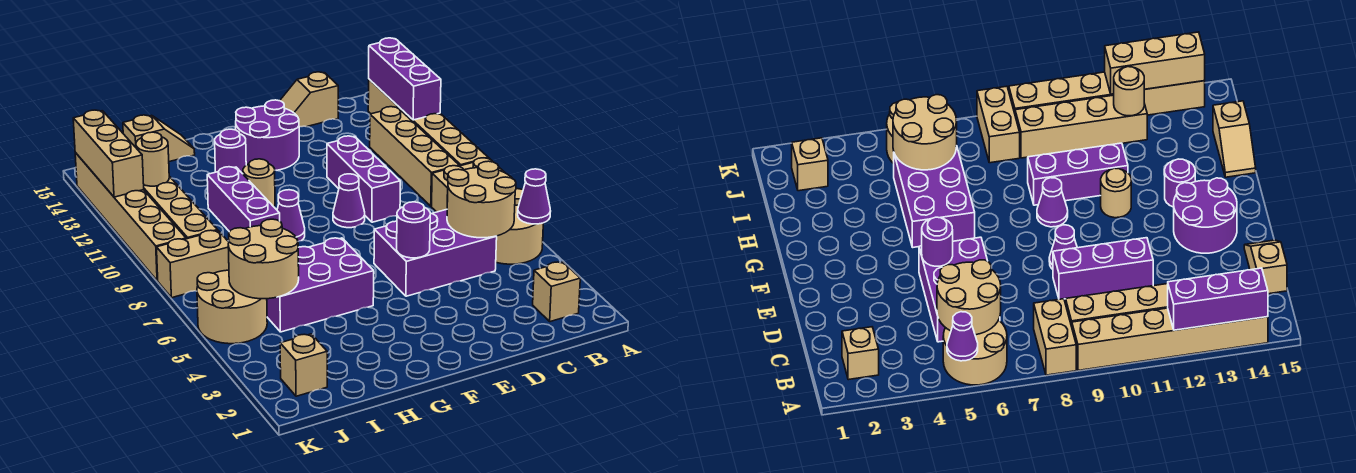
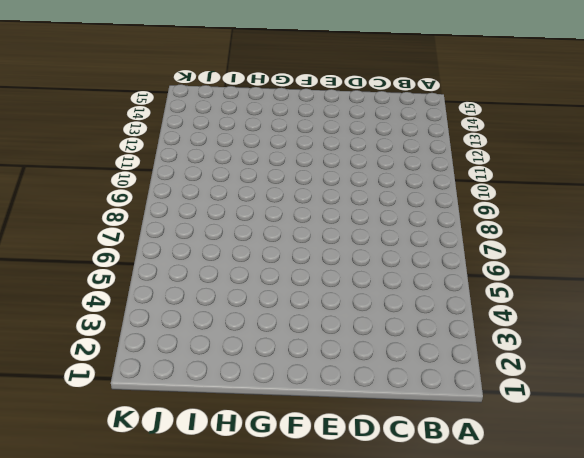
none -> tan 2x2 round brick [496,189,543,264]
none -> tan 1x2 brick [432,158,504,212]
none -> tan 1x6 brick [368,79,488,166]

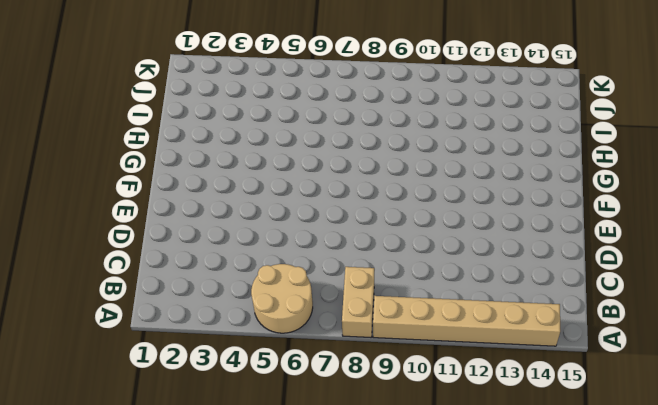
none -> tan 1x1 brick [533,262,580,322]
none -> tan 1x4 brick [370,107,459,206]
none -> purple 2x3 brick [374,209,497,296]

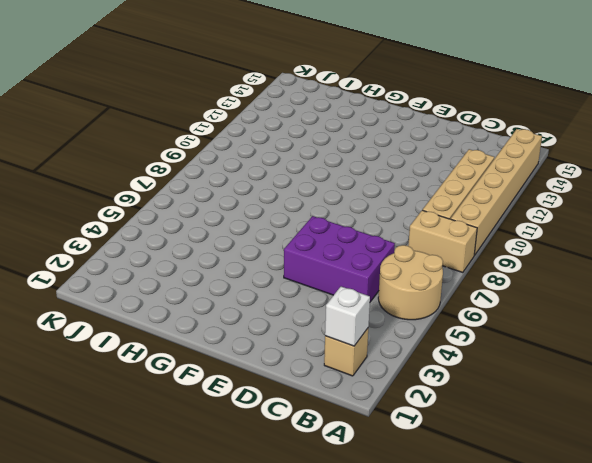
white 1x1 brick [325,286,370,346] -> none
none -> tan 1x2 slope [280,72,338,127]
none -> purple 1x3 brick [327,136,400,222]
none -> purple 1x1 cone [333,174,365,228]

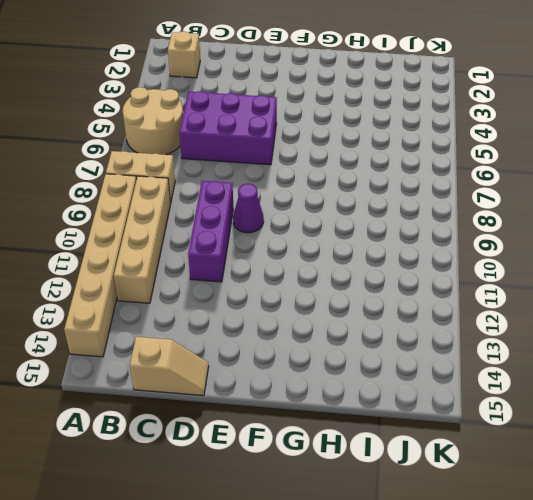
none -> purple 2x2 round brick [236,100,299,170]
none -> purple 2x3 brick [267,238,374,332]
none -> purple 1x1 cone [277,190,305,241]

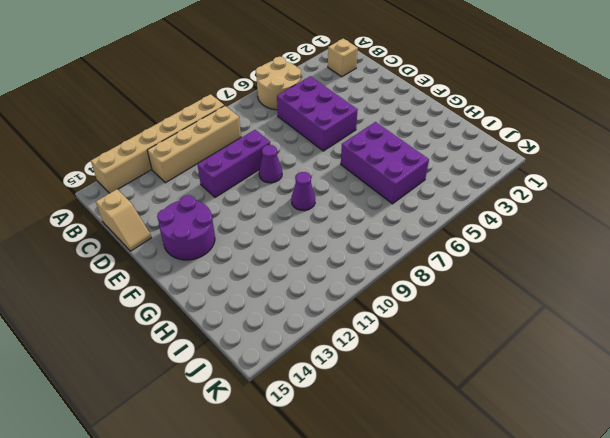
none -> tan 1x2 brick [432,158,504,212]
none -> tan 1x1 round brick [243,159,275,207]
none -> purple 1x1 round brick [215,129,246,174]

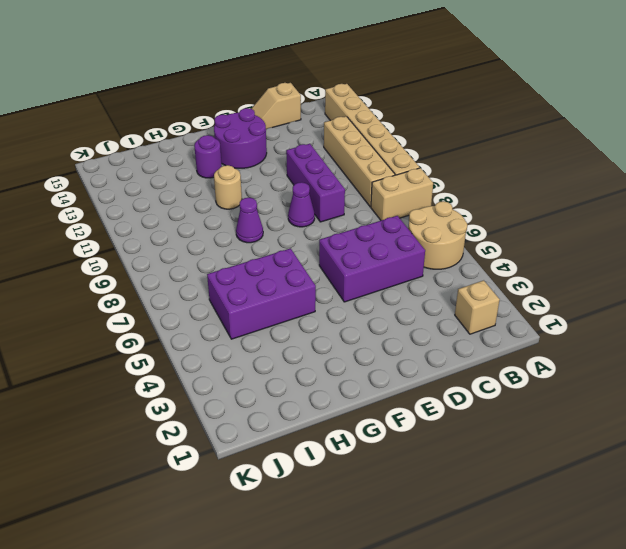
none -> purple 1x3 brick [207,167,280,232]
none -> tan 1x2 slope [123,115,195,162]
none -> tan 1x1 brick [280,334,327,396]

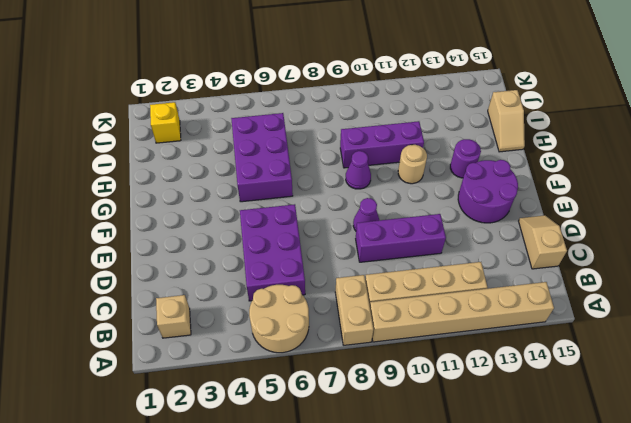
yellow 1x1 brick [150,102,181,143] -> tan 1x1 brick [280,334,327,396]
none -> tan 2x2 round brick [197,270,267,344]
none -> tan 1x2 brick [157,230,229,298]
none -> tan 1x4 brick [144,176,218,239]

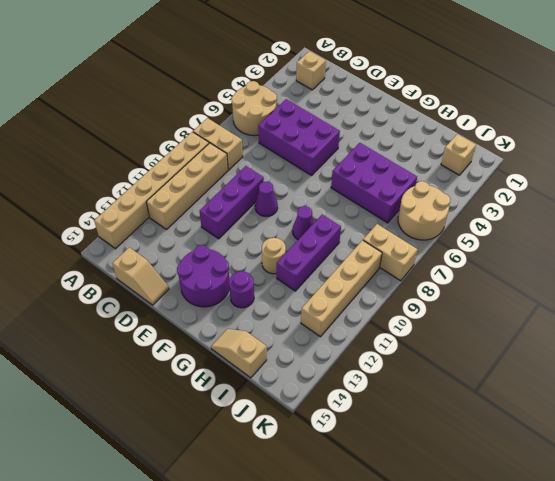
none -> tan 1x6 brick [75,153,186,281]
none -> purple 1x1 cone [518,169,551,224]
none -> purple 1x3 brick [369,38,441,120]

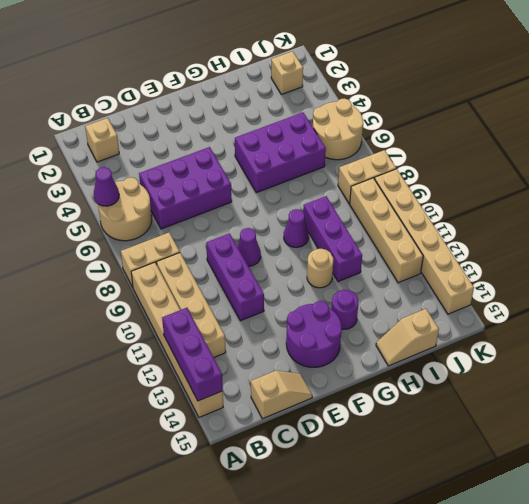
none -> tan 2x2 round brick [447,161,516,238]
none -> purple 1x1 round brick [397,202,430,258]
none -> tan 2x2 round brick [228,219,299,299]

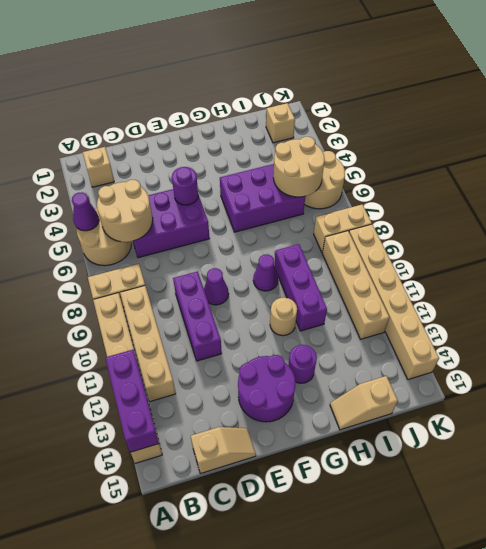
none -> tan 1x1 round brick [136,132,169,186]
none -> tan 1x3 brick [73,110,144,197]

